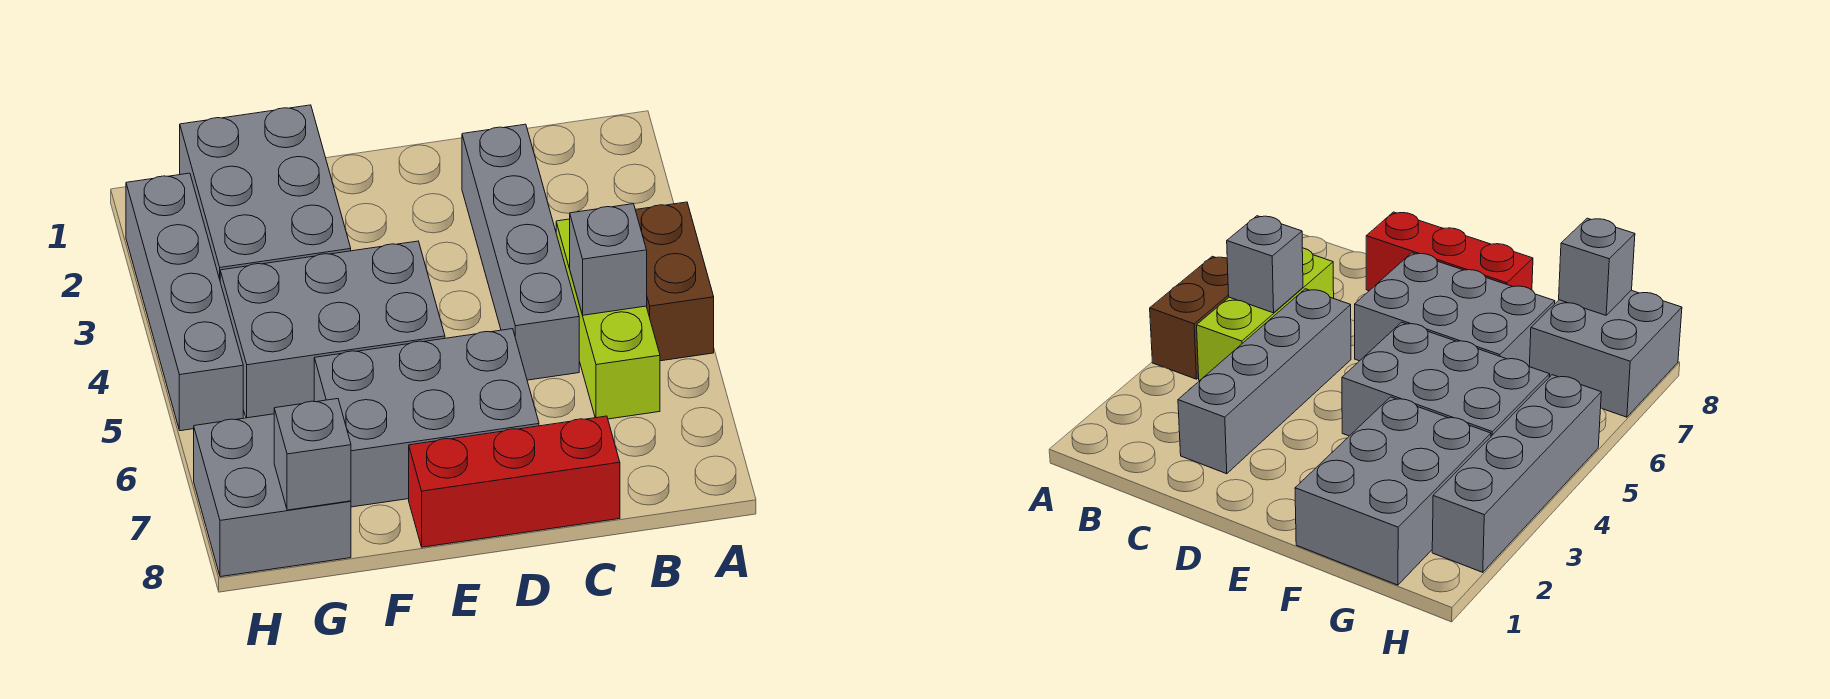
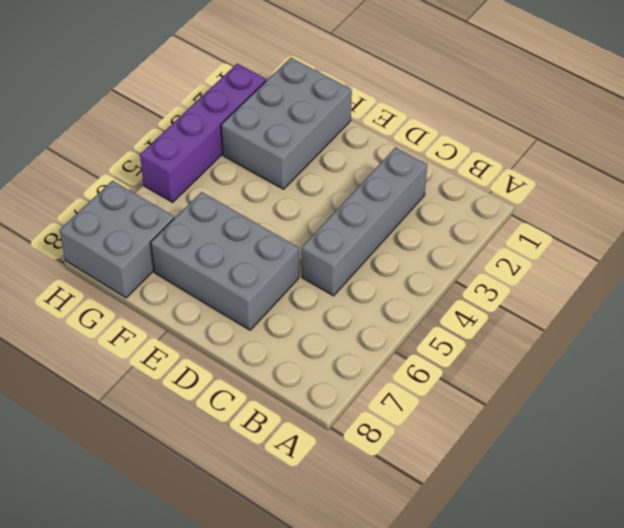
purple 1x4 brick [140,63,266,202] -> grey 1x4 brick [126,173,243,431]
none -> brown 1x2 brick [636,202,714,361]
none -> lime 1x3 brick [556,219,660,419]

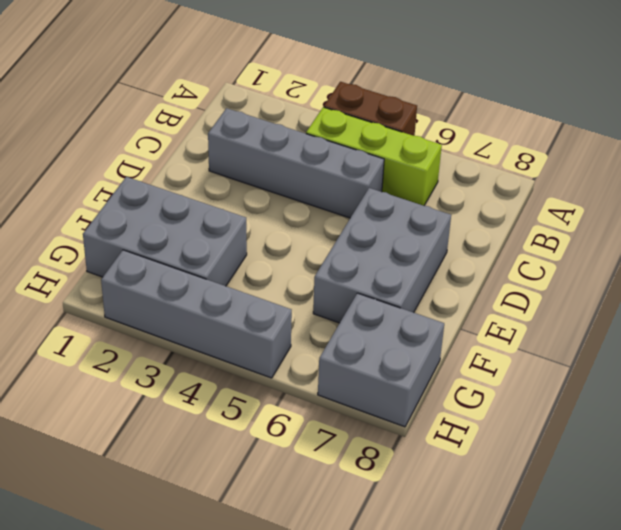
none -> red 1x3 brick [409,416,620,547]
none -> grey 2x3 brick [220,241,445,418]

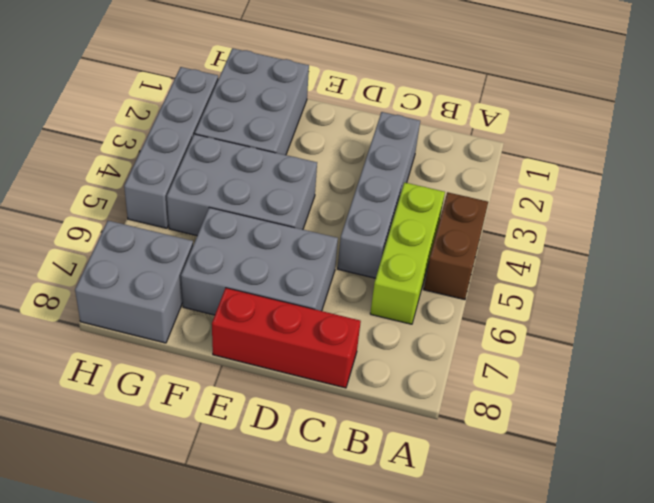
none -> grey 1x1 brick [570,204,647,315]
none -> grey 1x1 brick [274,399,351,510]

